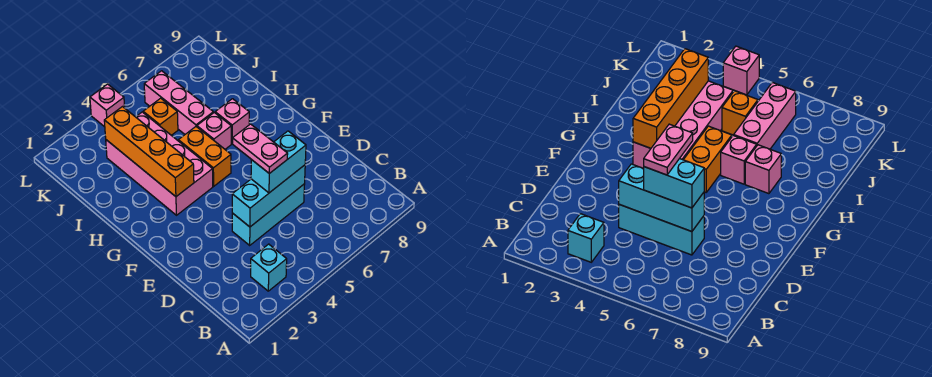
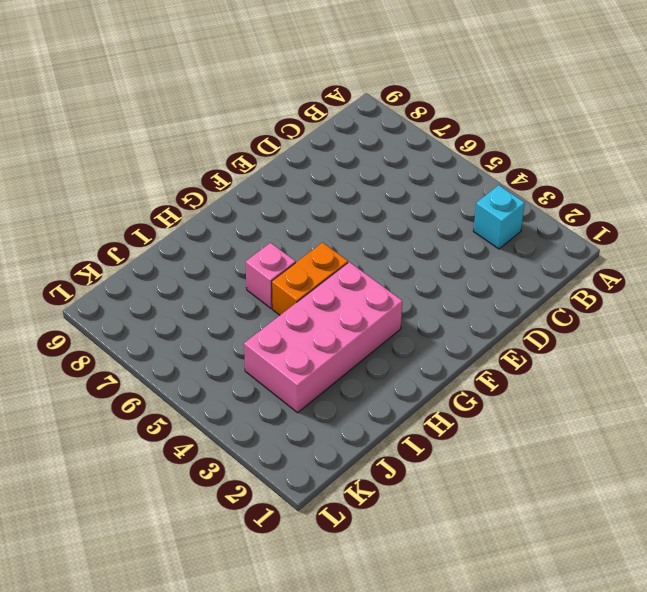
none -> cyan 1x3 brick [232,184,305,245]
none -> pink 1x1 brick [215,99,249,143]
none -> pink 1x3 brick [144,71,213,134]

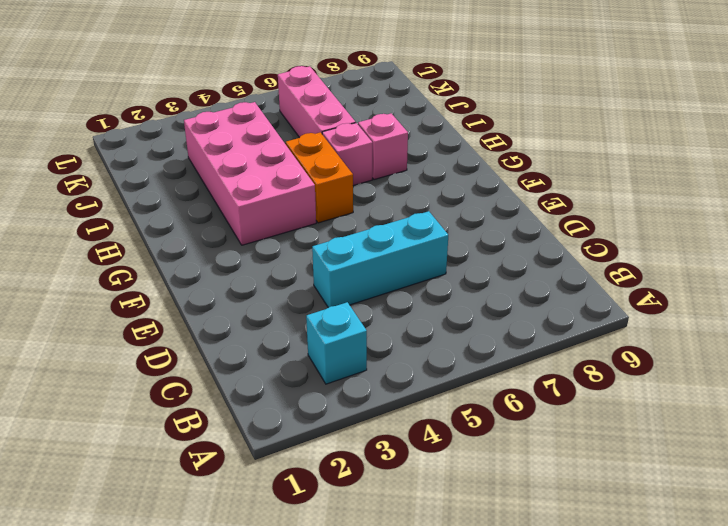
none -> orange 1x1 brick [143,98,178,135]
none -> pink 1x1 brick [90,84,125,127]
none -> cyan 1x3 brick [232,165,305,227]

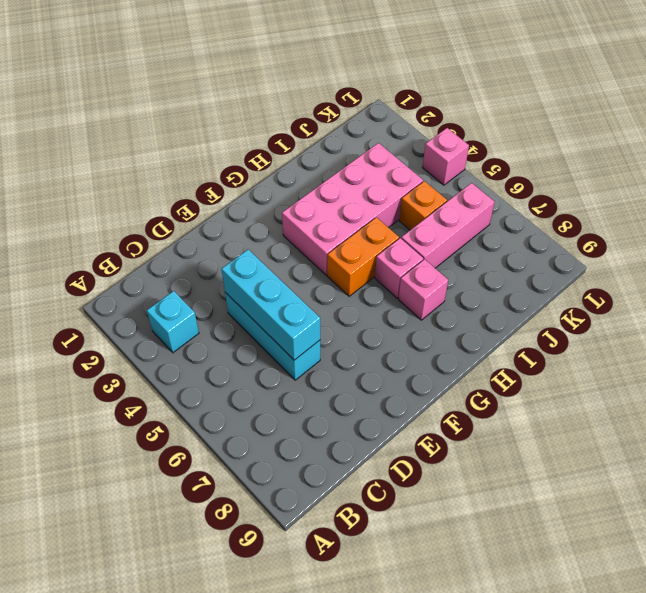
none -> orange 1x4 brick [104,107,194,197]
none -> cyan 1x2 brick [251,131,306,193]
none -> pink 1x2 plate [232,124,288,174]

